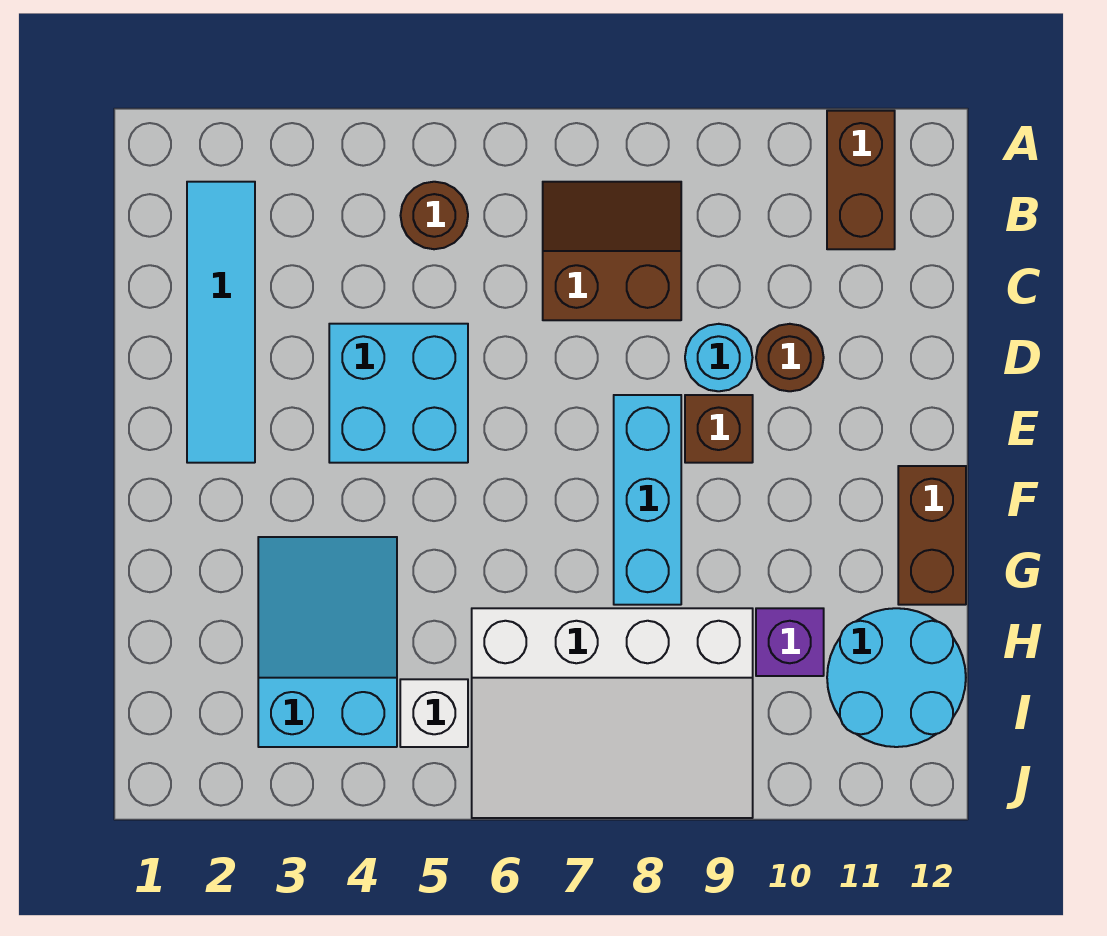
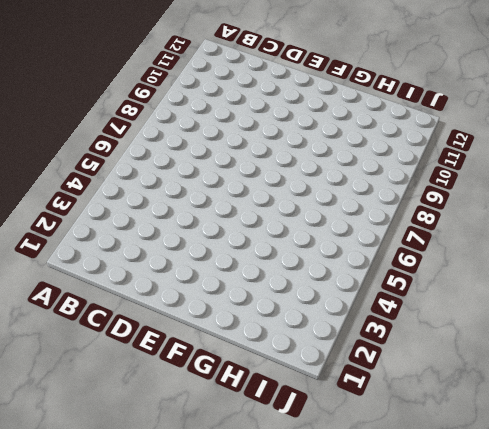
none -> brown 1x2 brick [827,111,895,249]
none -> cyan 1x4 tile [187,182,255,463]
none -> brown 1x1 round brick [401,182,468,249]

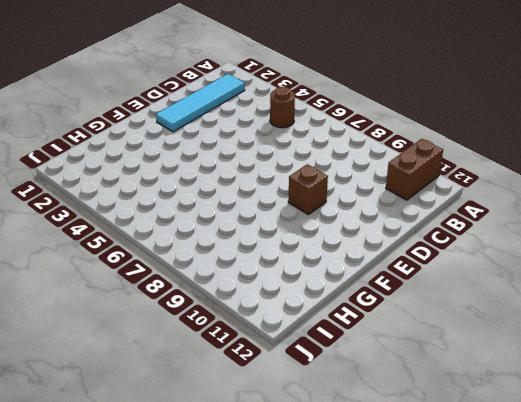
none -> brown 2x2 slope [543,182,681,320]
none -> cyan 2x2 brick [329,324,468,463]
none -> cyan 1x1 round brick [685,324,753,391]

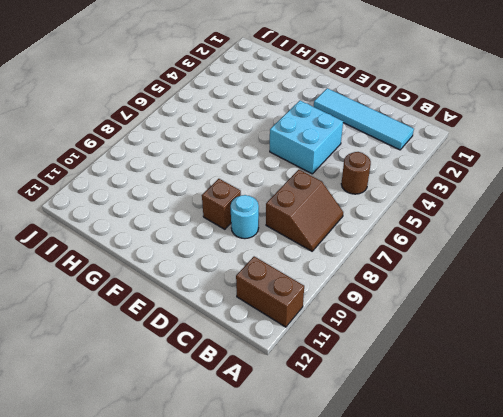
none -> brown 1x1 round brick [756,324,824,391]
none -> cyan 1x3 brick [614,395,681,605]
none -> brown 1x2 brick [898,466,966,605]

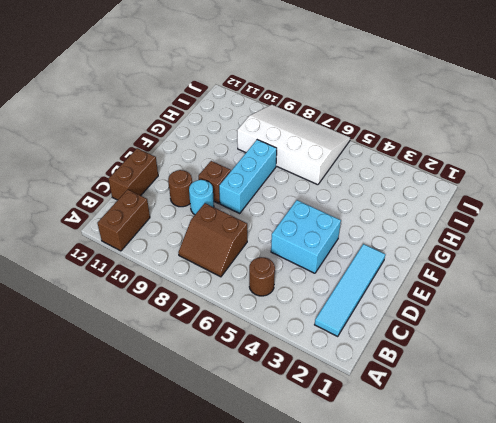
brown 1x2 brick [108,148,158,200] -> brown 1x2 brick moved to [898,466,966,605]
none -> cyan 2x3 slope [258,537,397,747]
none -> purple 1x1 brick [756,608,824,676]
none -> cyan 2x2 round brick [827,608,966,747]

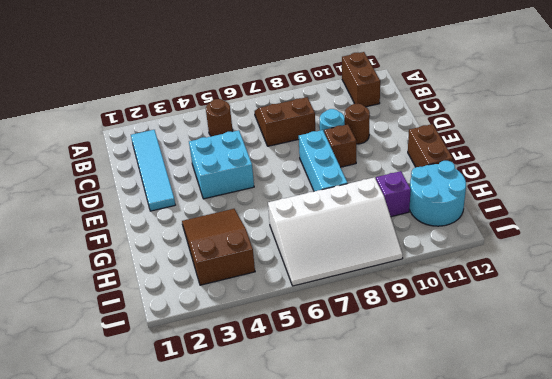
brown 2x3 slope [182,209,255,285] -> cyan 2x3 slope [258,537,397,747]
none -> white 1x1 brick [400,679,468,747]

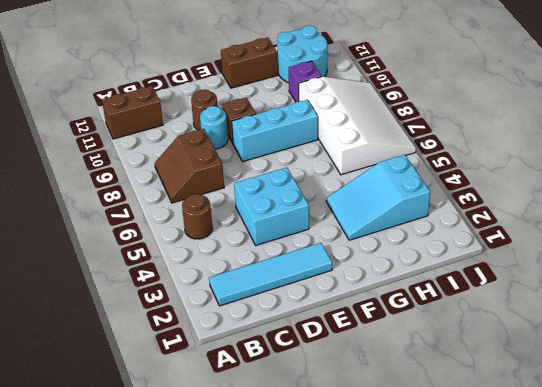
none -> white 1x1 brick [400,679,468,747]

